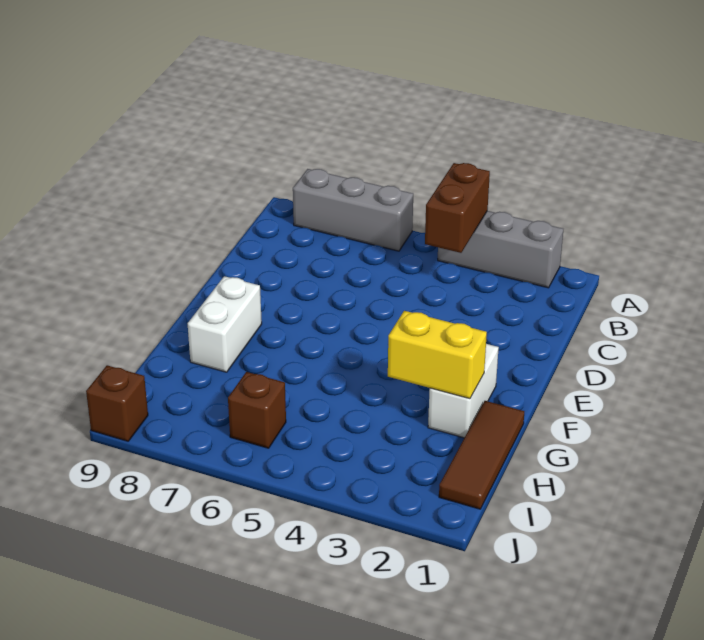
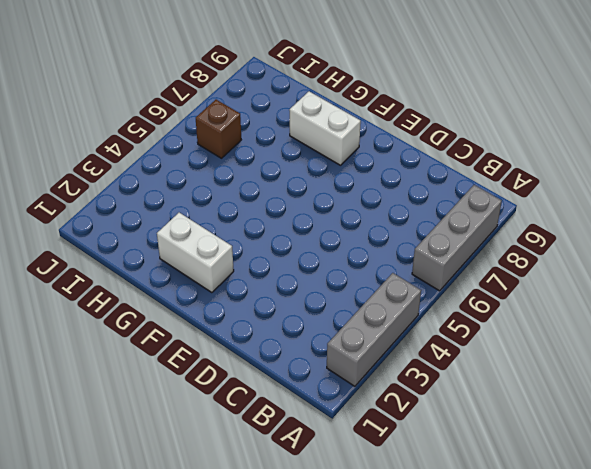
none -> brown 1x3 tile [439,401,524,509]
none -> brown 1x1 brick [86,365,148,441]

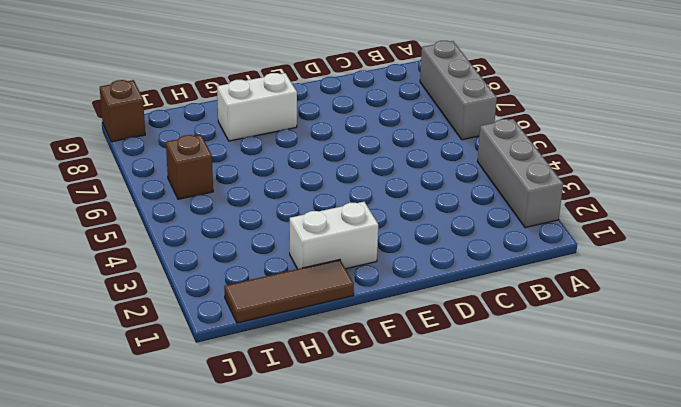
none -> brown 1x2 brick [425,163,490,253]
none -> yellow 1x2 brick [388,311,487,399]

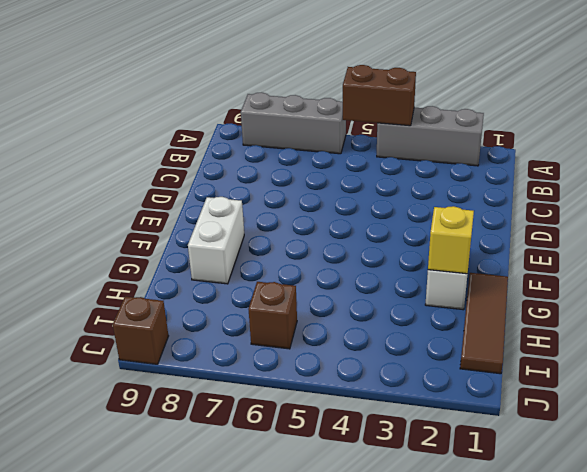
brown 1x2 brick [343,65,416,126] -> brown 1x2 brick turned to [425,163,490,253]
yellow 1x1 brick [428,206,474,274] -> yellow 1x2 brick [388,311,487,399]

